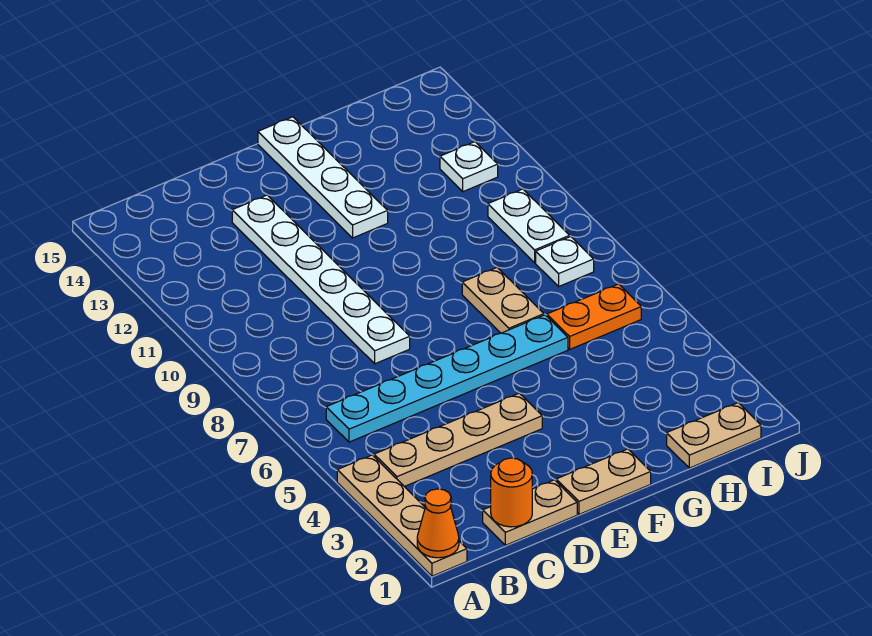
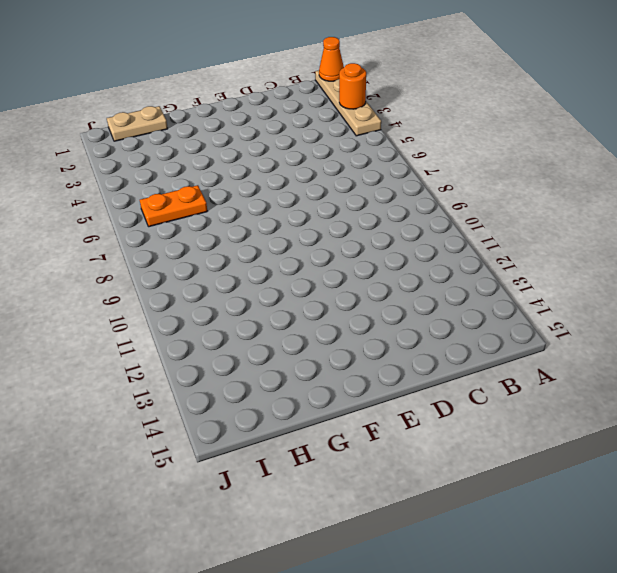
orange 1x1 round brick [339,63,366,109] -> orange 1x1 round brick moved to [491,458,532,527]
none -> tan 1x4 plate [374,393,542,487]
none -> cyan 1x6 plate [326,315,568,442]
none -> tan 1x2 plate [483,480,577,545]

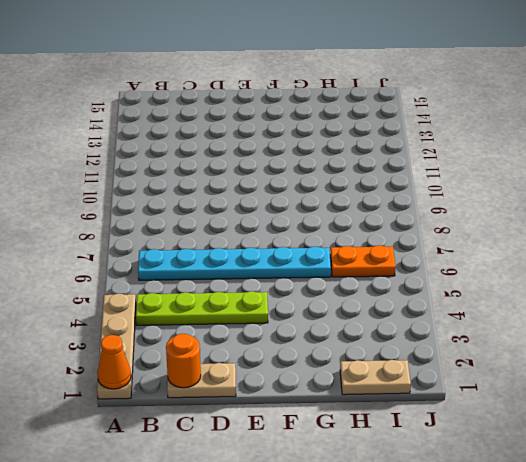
lime 1x4 plate [136,291,268,325] -> tan 1x4 plate [374,393,542,487]
none -> white 1x6 plate [232,195,410,364]
none -> tan 1x2 plate [556,449,651,514]
none -> white 1x4 plate [258,117,388,238]

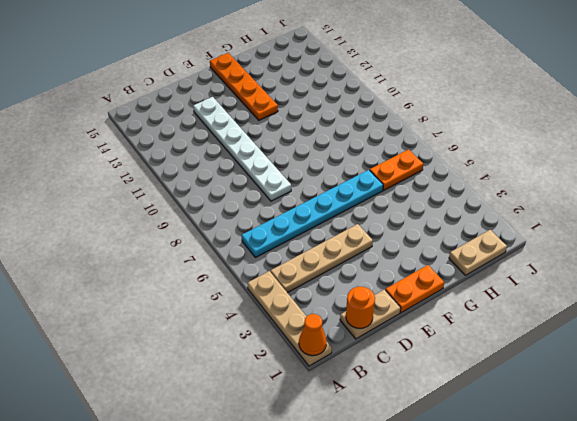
orange 1x2 plate [386,265,444,313] -> tan 1x2 plate [556,449,651,514]
orange 1x4 plate [210,53,278,120] -> white 1x4 plate [258,117,388,238]
none -> tan 1x2 plate [462,268,544,333]
none -> white 1x1 plate [536,237,594,286]
none -> white 1x2 plate [488,189,570,263]

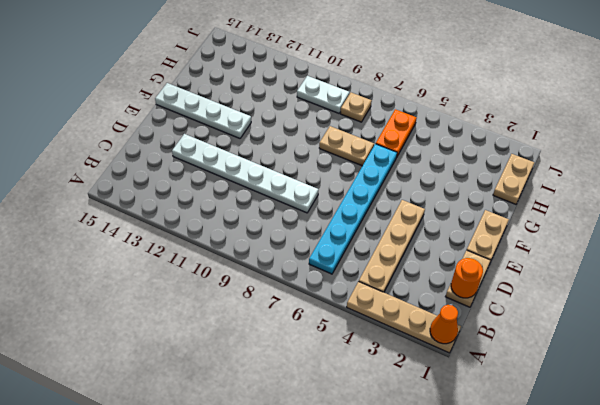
tan 1x1 plate [340,93,372,122] -> white 1x1 plate [536,237,594,286]
none -> white 1x1 plate [440,142,498,192]

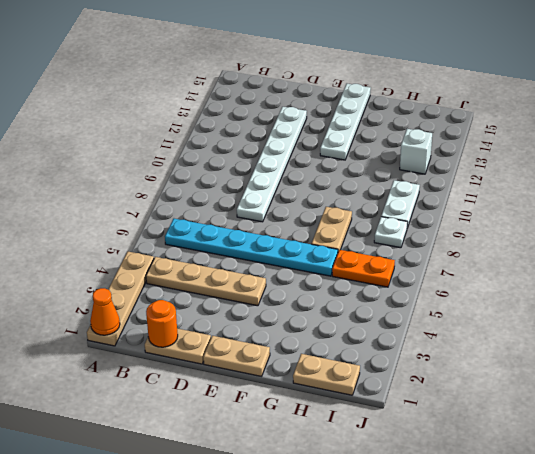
white 1x1 brick [400,129,432,174] -> white 1x1 plate [440,142,498,192]

